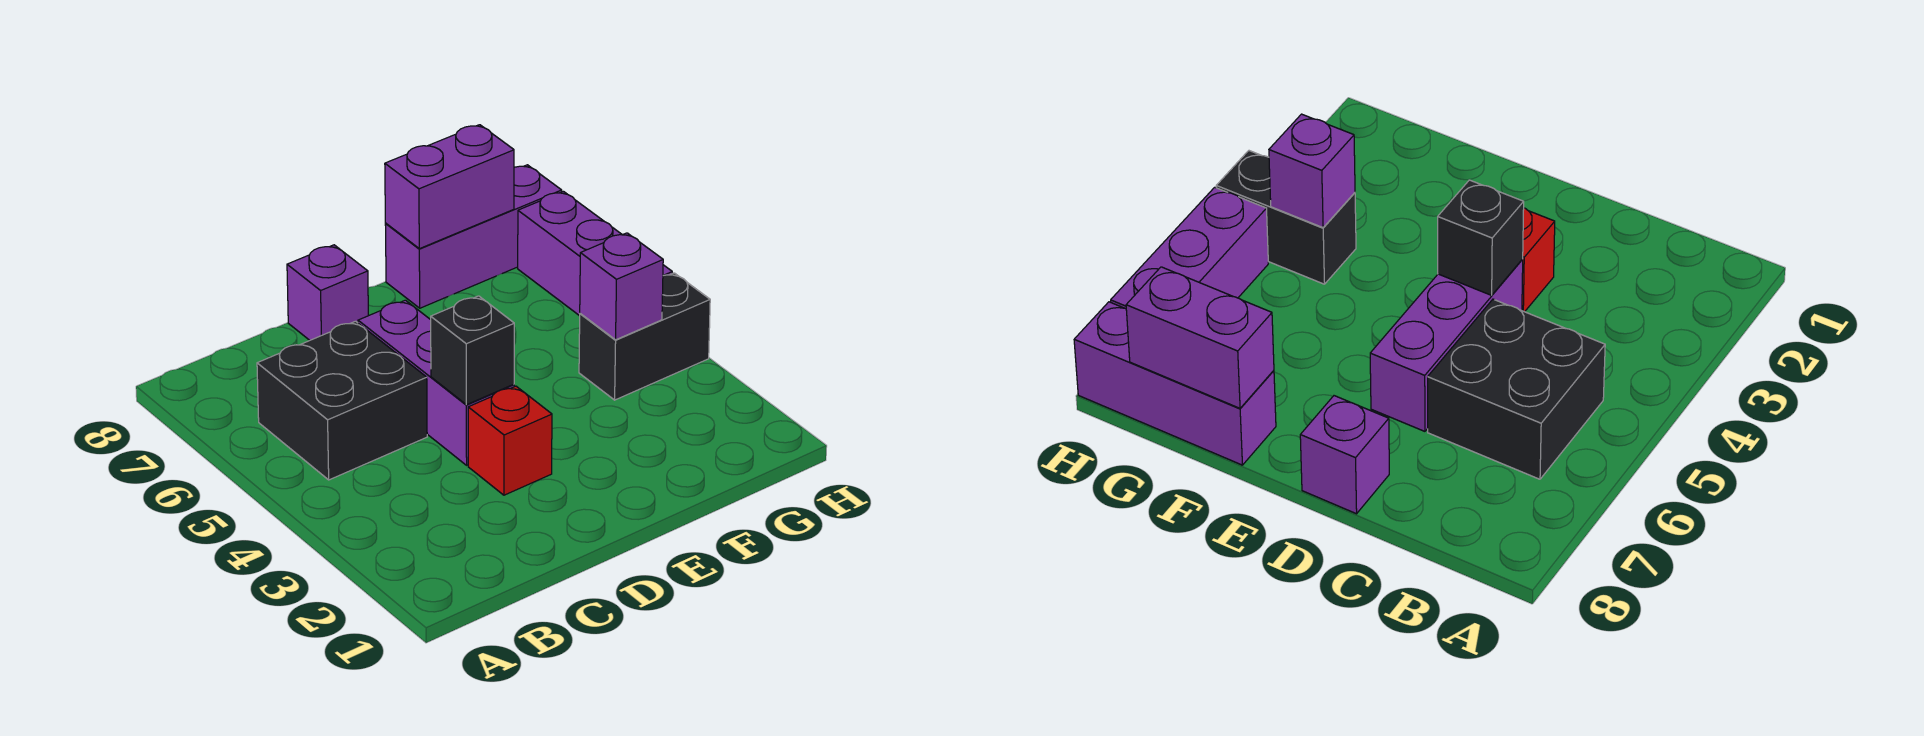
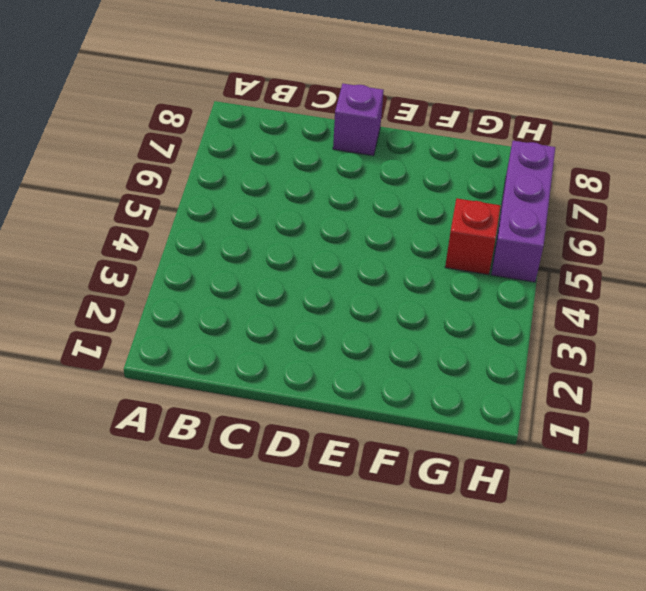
red 1x1 brick [445,199,501,275] -> red 1x1 brick moved to [468,386,552,495]
none -> black 2x2 brick [257,321,427,480]
none -> purple 1x3 brick [358,300,514,465]

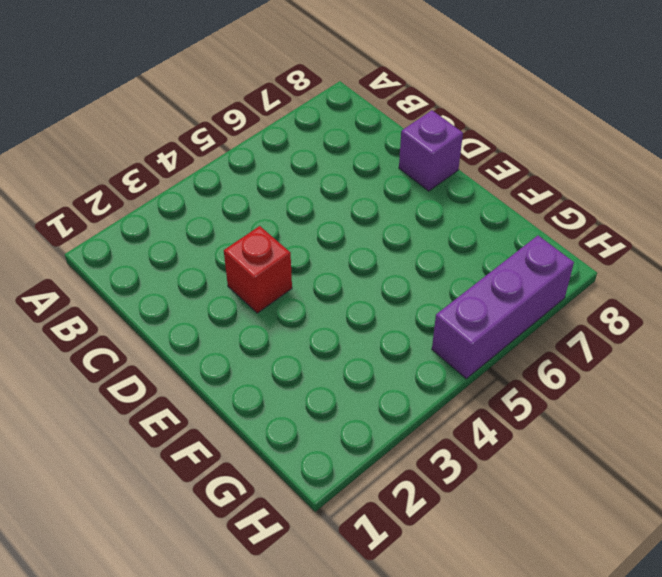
none -> black 2x2 brick [257,321,427,480]
none -> purple 1x3 brick [358,300,514,465]

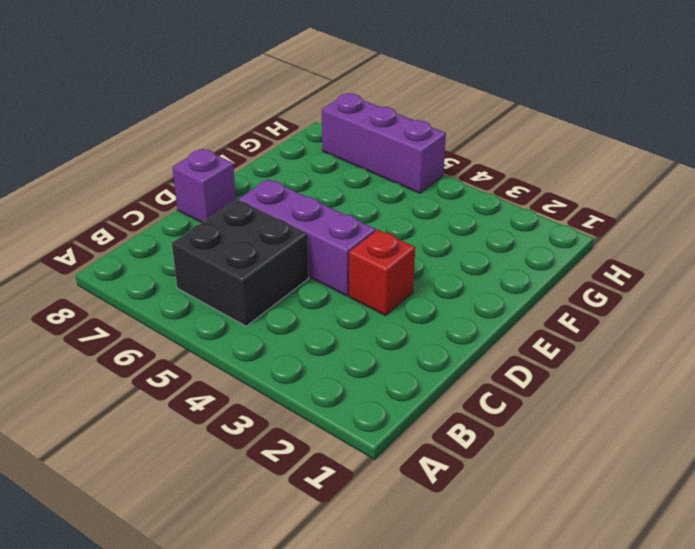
none -> purple 1x3 brick [385,165,562,308]
none -> black 1x2 brick [579,273,710,400]

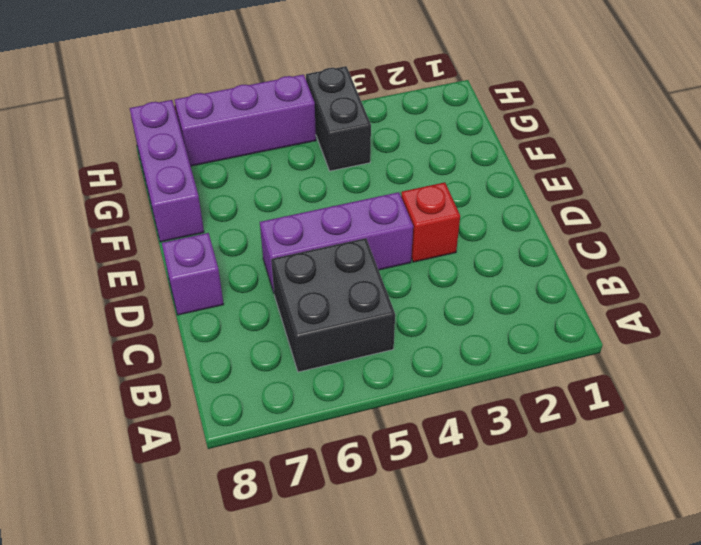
none -> black 1x1 brick [431,296,514,405]
none -> purple 1x2 brick [385,125,514,249]

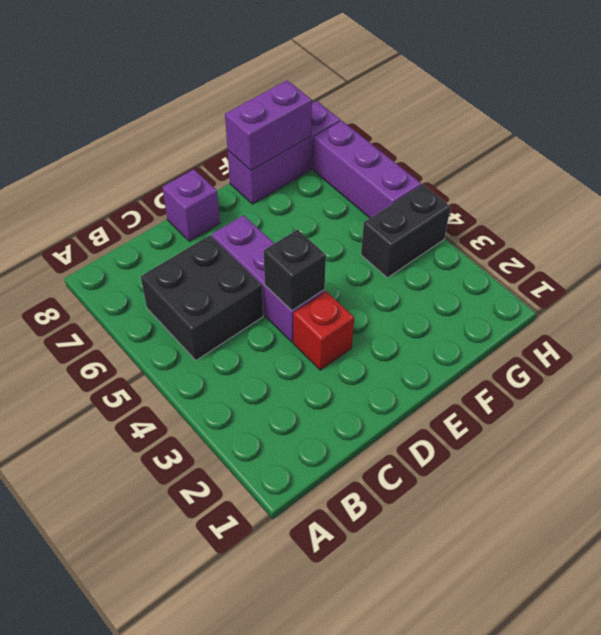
none -> purple 1x1 brick [580,233,663,340]

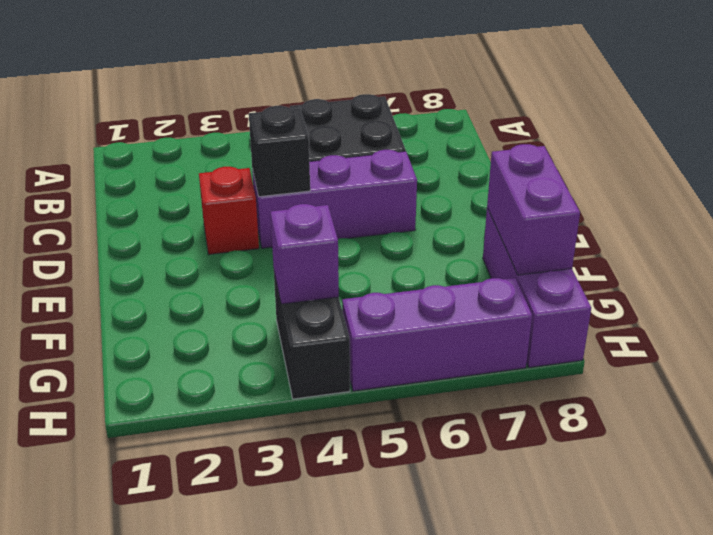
none -> purple 1x1 brick [287,245,368,340]

